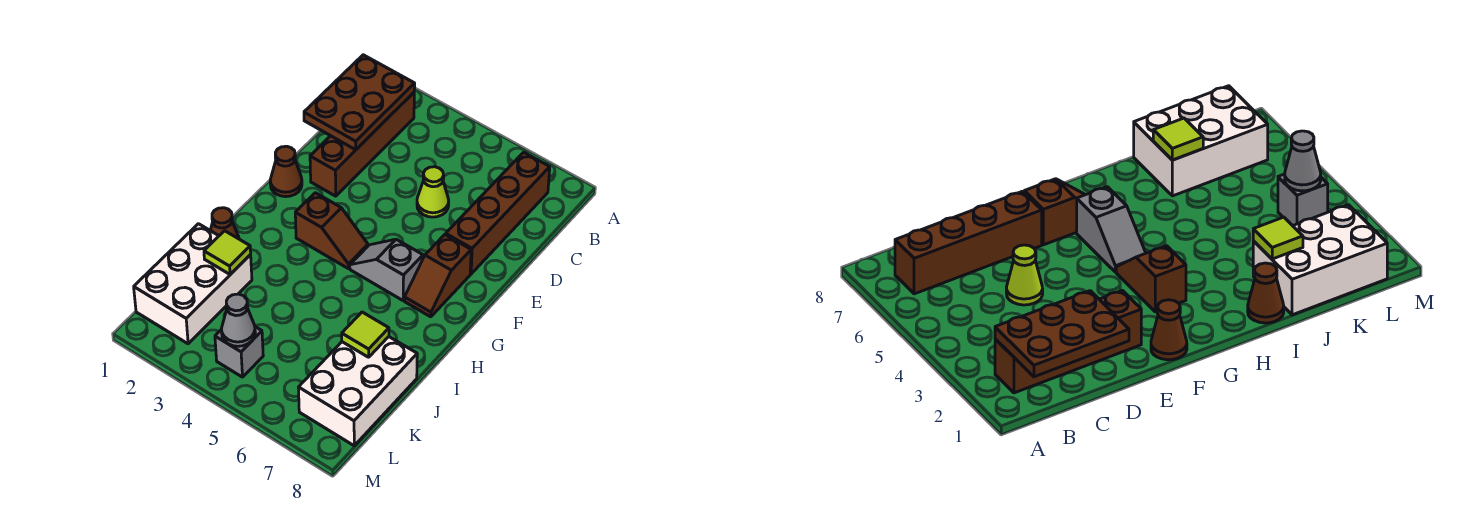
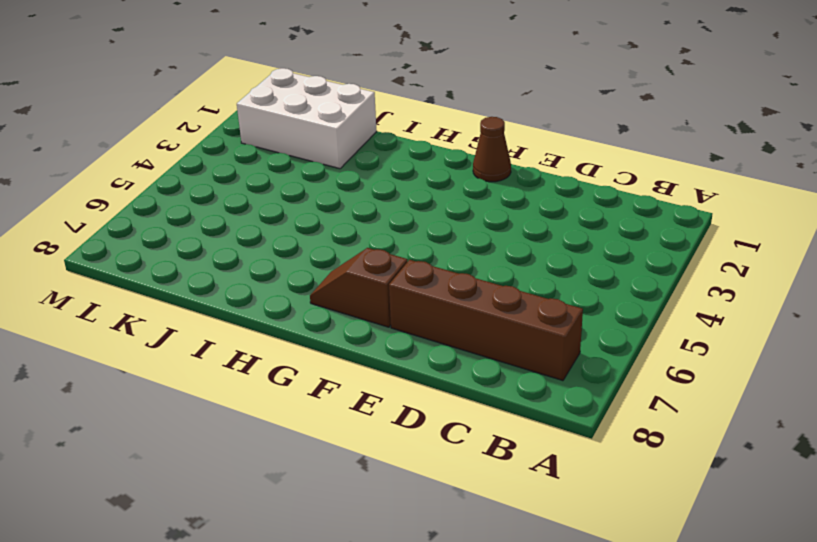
none -> brown 1x4 brick [310,93,414,196]
none -> lime 1x1 cone [417,167,449,217]
none -> brown 1x2 slope [295,193,368,269]

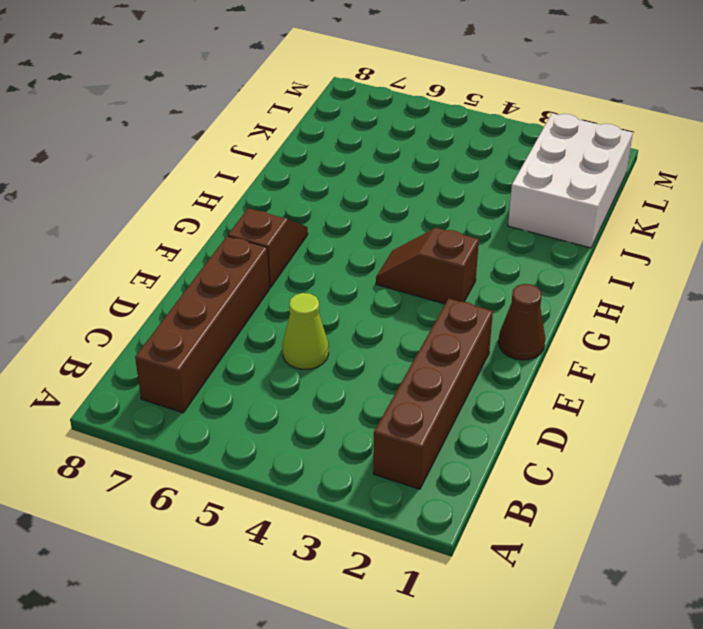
none -> grey 1x2 slope [350,239,423,300]
none -> brown 1x1 cone [210,208,239,239]
none -> white 2x3 brick [298,337,417,446]

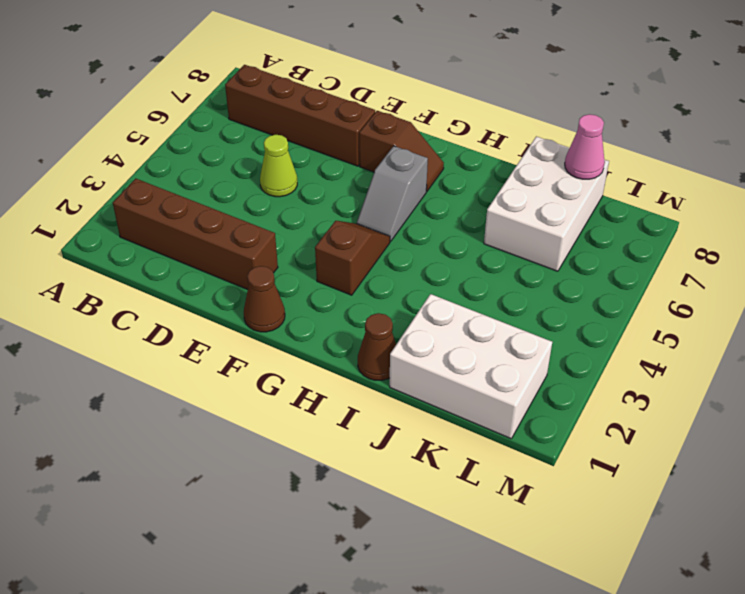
white 2x3 brick [484,136,609,271] -> white 2x3 brick turned to [298,337,417,446]
pink 1x1 cone [565,114,605,179] -> none
none -> grey 1x1 brick [215,327,263,377]
none -> brown 2x3 plate [304,55,415,150]
none -> lime 1x1 tile [204,231,251,274]

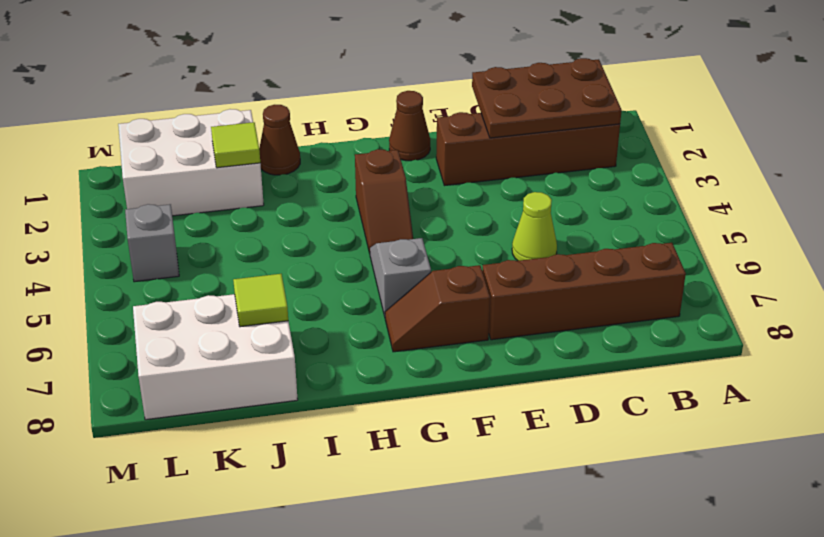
none -> grey 1x1 cone [221,294,255,346]

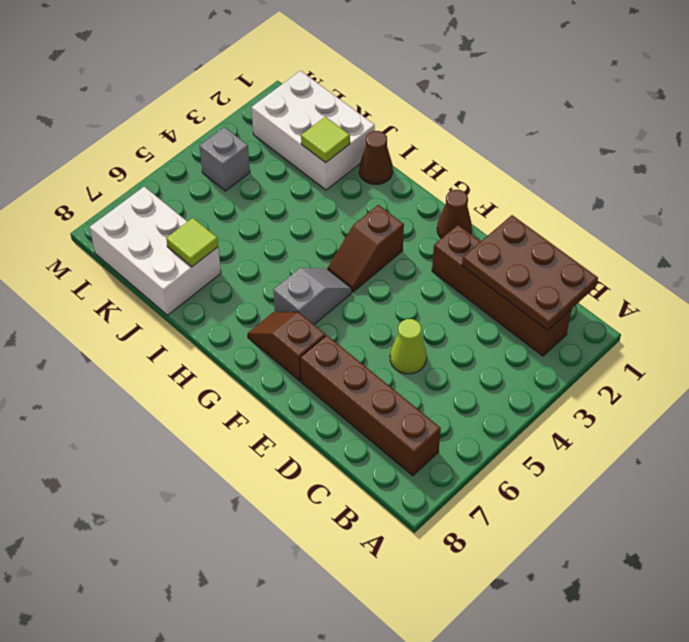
none -> grey 1x1 cone [221,294,255,346]

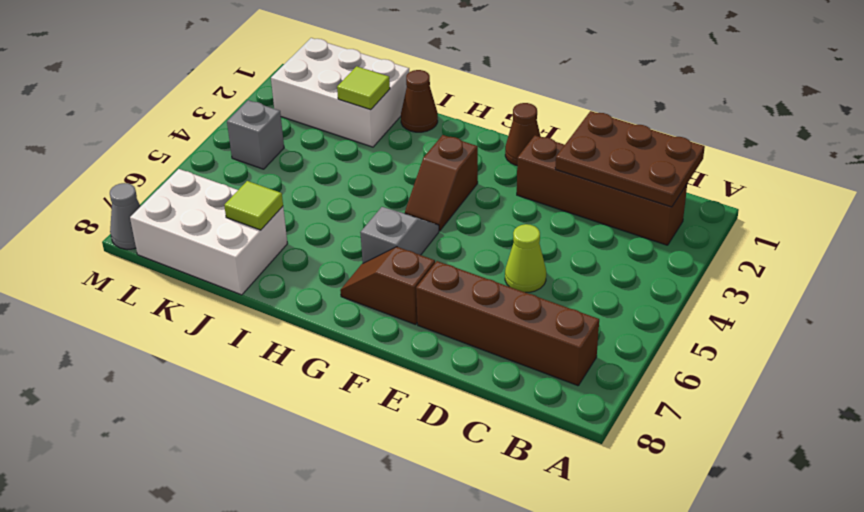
grey 1x1 cone [110,183,141,249] -> grey 1x1 cone moved to [221,294,255,346]

